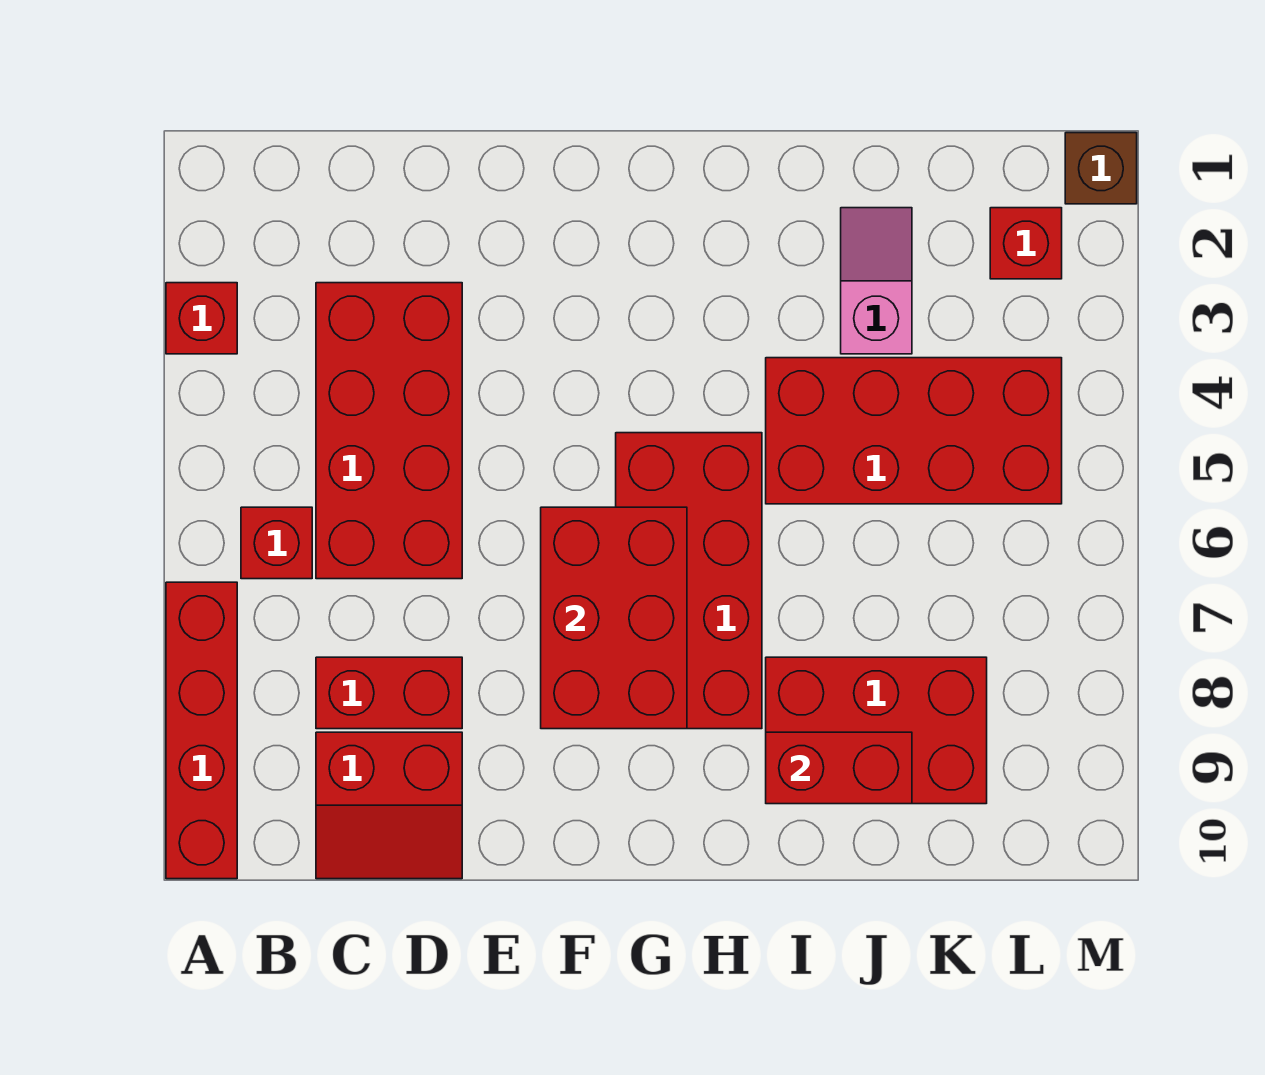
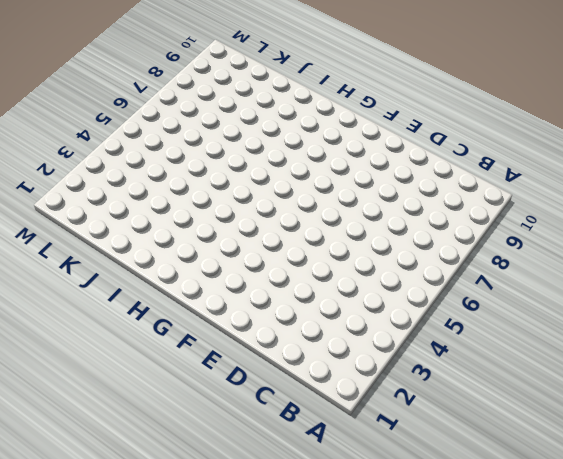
none -> red 1x1 brick [166,283,237,354]
none -> red 1x4 brick [166,582,237,879]
none -> red 1x1 brick [241,507,312,579]

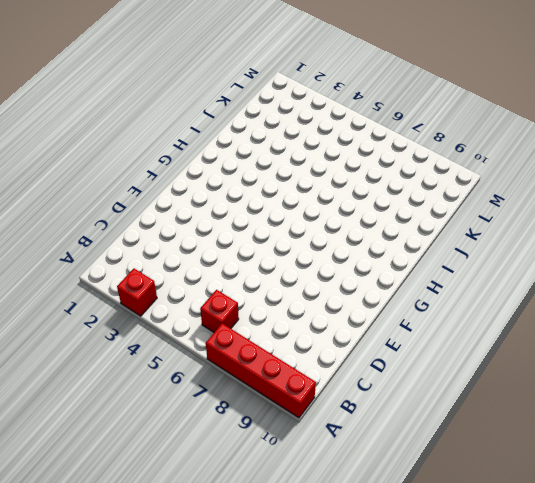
none -> red 2x4 brick [316,283,462,579]
none -> red 1x2 brick [316,657,462,729]
none -> red 2x2 slope [316,732,462,879]

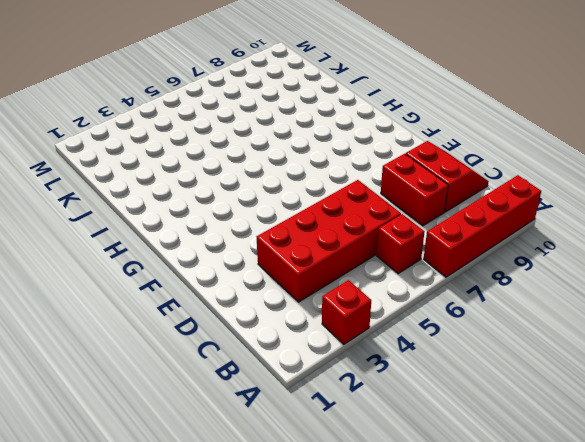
none -> red 2x4 brick [616,433,762,729]
none -> red 2x4 brick [766,358,1062,504]
none -> red 2x3 brick [766,657,987,804]

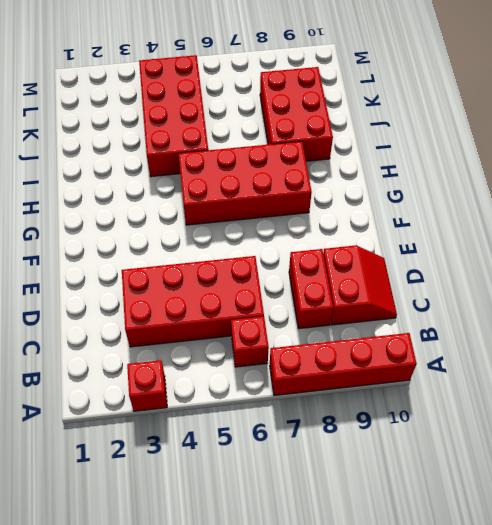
none -> pink 1x2 slope [841,208,912,354]
none -> red 1x1 brick [990,208,1062,279]
none -> brown 1x1 brick [1065,133,1137,204]

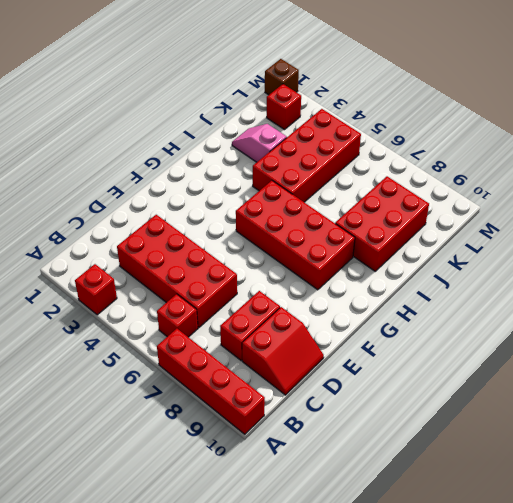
none -> red 2x3 brick [541,507,687,729]
none -> red 1x2 brick [766,732,912,804]

